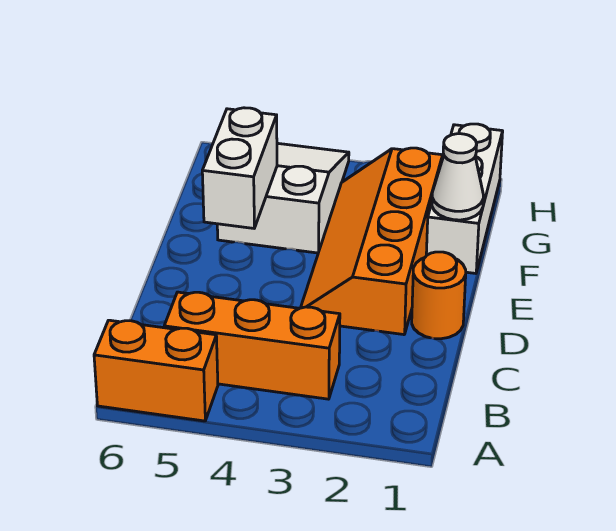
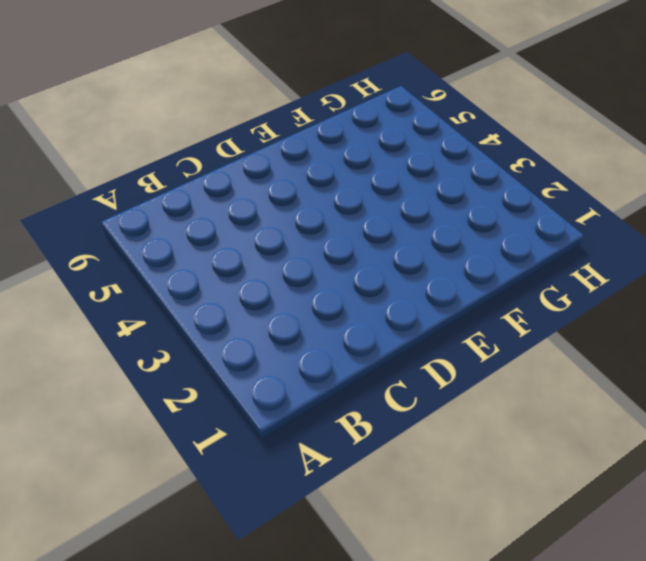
none -> orange 1x2 brick [94,320,218,421]
none -> orange 1x3 brick [164,292,340,399]

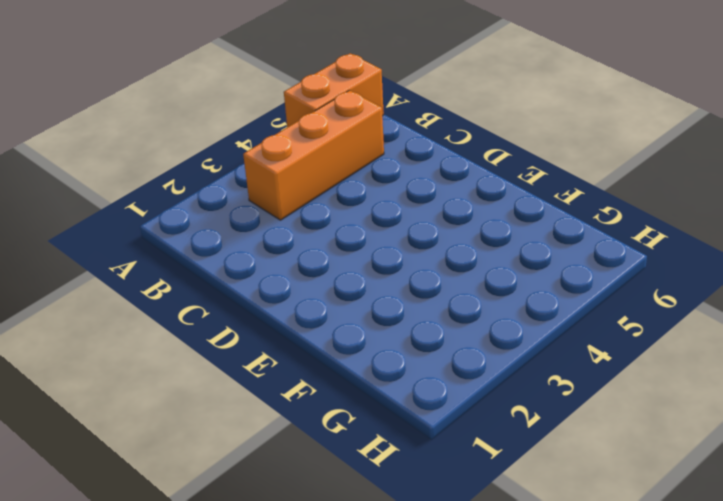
none -> orange 1x1 round brick [412,252,466,339]
none -> orange 2x4 slope [301,148,443,335]

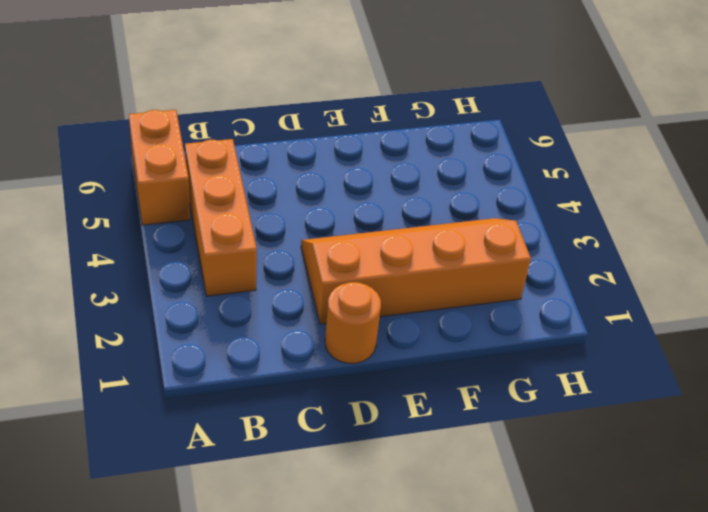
none -> white 1x3 brick [426,124,503,273]
none -> white 2x3 slope [217,143,349,253]

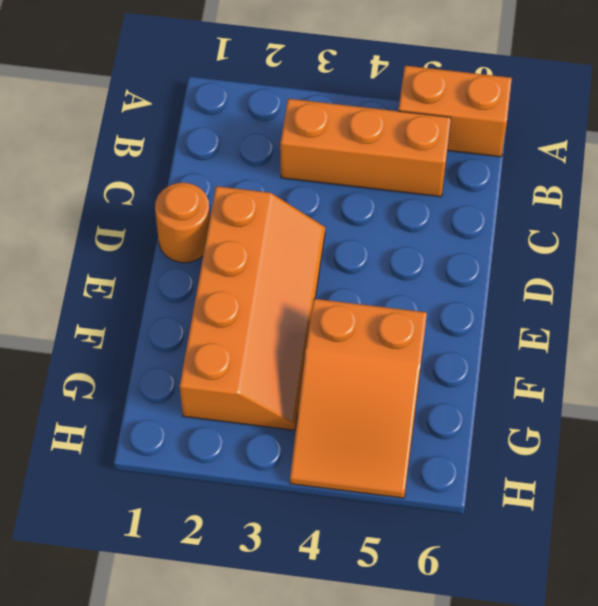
orange 2x3 slope [290,299,427,498] -> white 2x3 slope [217,143,349,253]
none -> white 1x3 brick [426,124,503,273]
none -> white 1x2 brick [202,108,277,228]

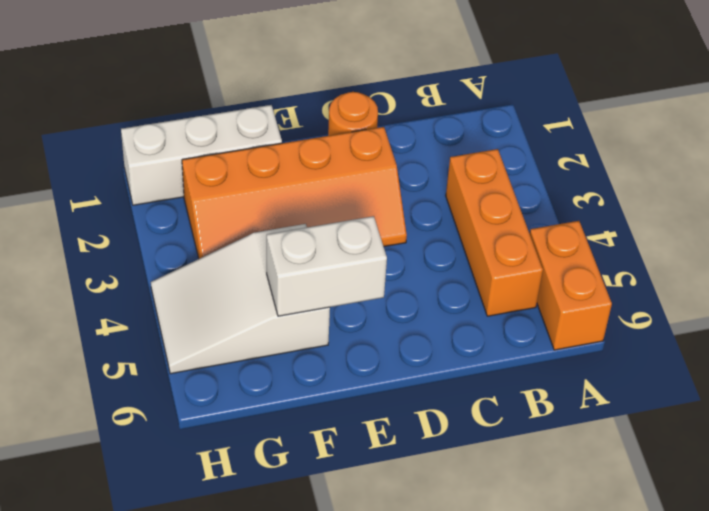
none -> white 1x1 cone [432,134,483,220]

